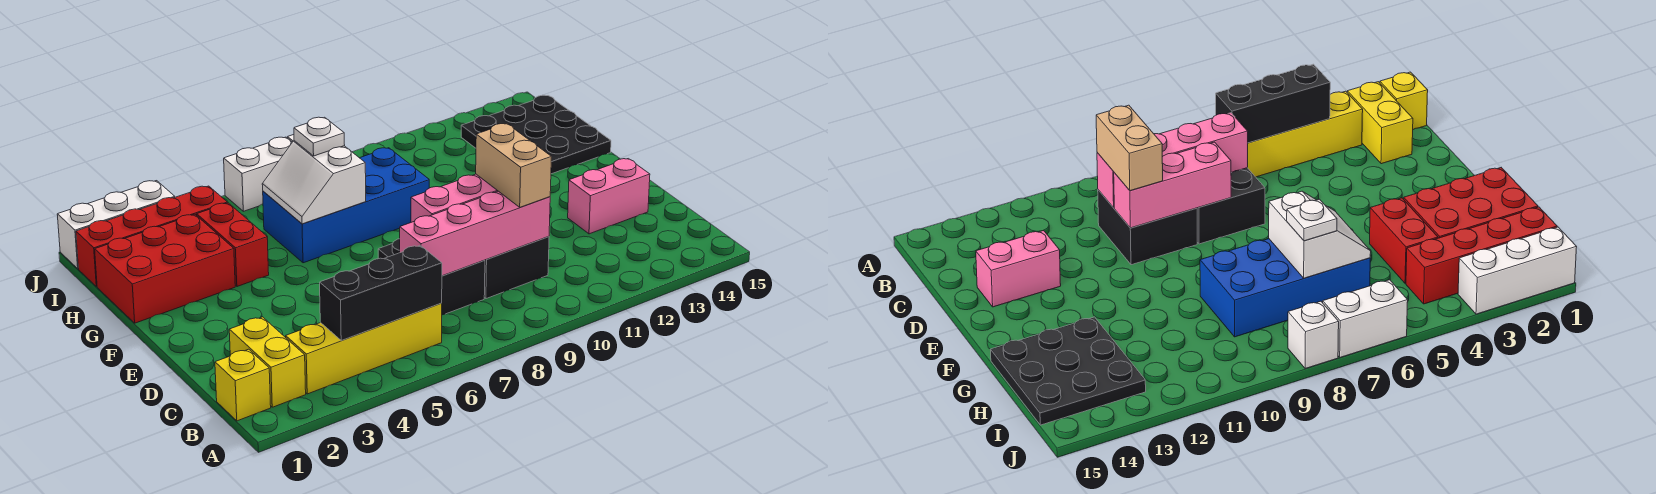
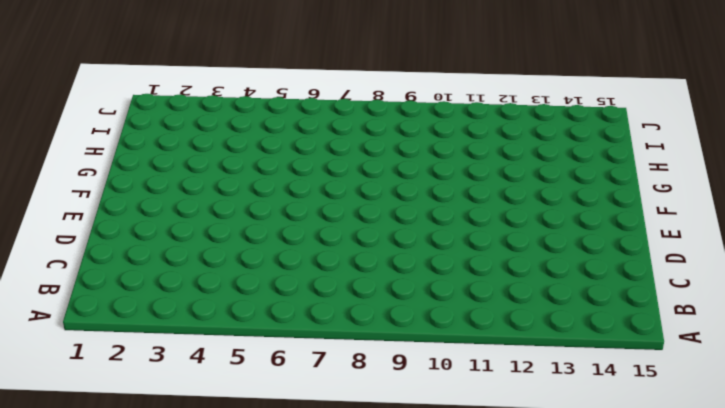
none -> yellow 1x1 brick [215,349,271,421]
none -> yellow 1x2 brick [229,317,306,407]
none -> yellow 1x4 brick [286,303,442,394]

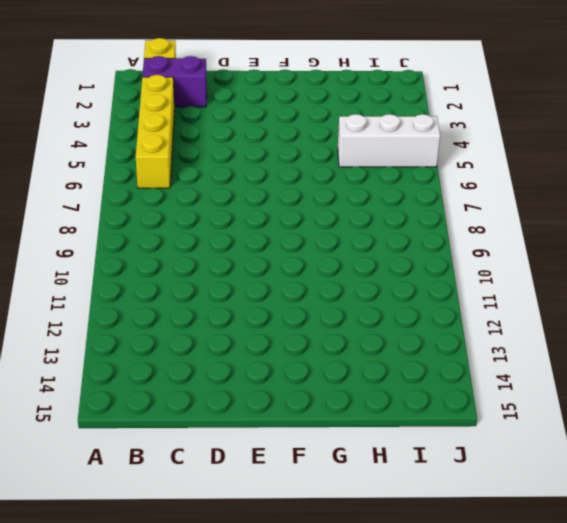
purple 1x2 brick [142,56,207,107] -> yellow 1x2 brick [229,317,306,407]
white 1x3 brick [338,114,440,167] -> white 1x3 brick turned to [57,181,175,269]
none -> black 2x2 brick [378,239,485,315]
none -> black 2x2 brick [484,236,549,299]
none -> pink 1x2 brick [568,159,650,234]

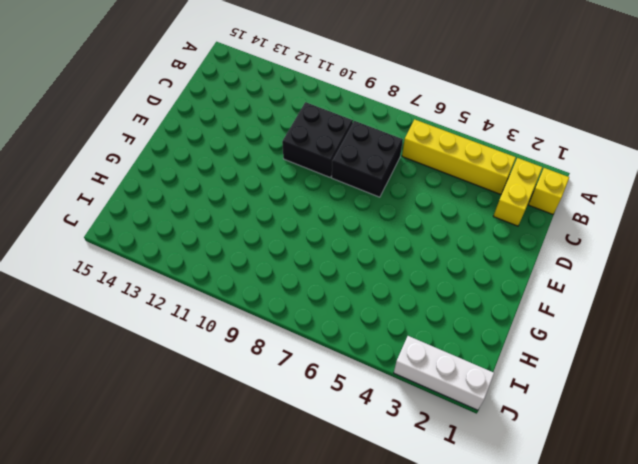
none -> pink 1x2 brick [568,159,650,234]
none -> red 2x3 brick [95,214,235,323]
none -> red 1x2 brick [197,203,269,287]

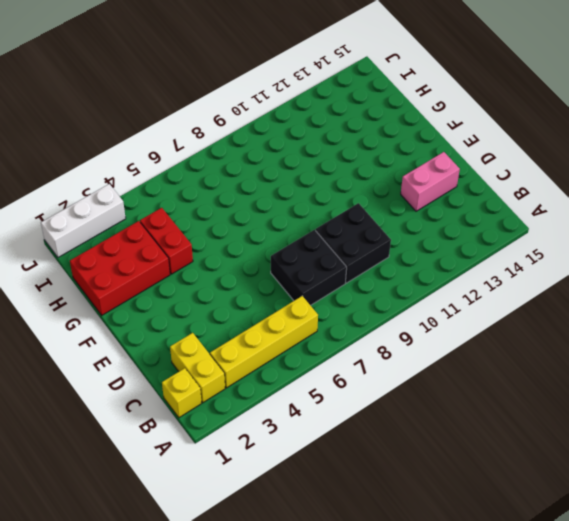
none -> blue 2x4 brick [263,148,429,263]
none -> black 3x3 plate [461,95,611,174]
none -> red 1x4 brick [76,186,227,287]

